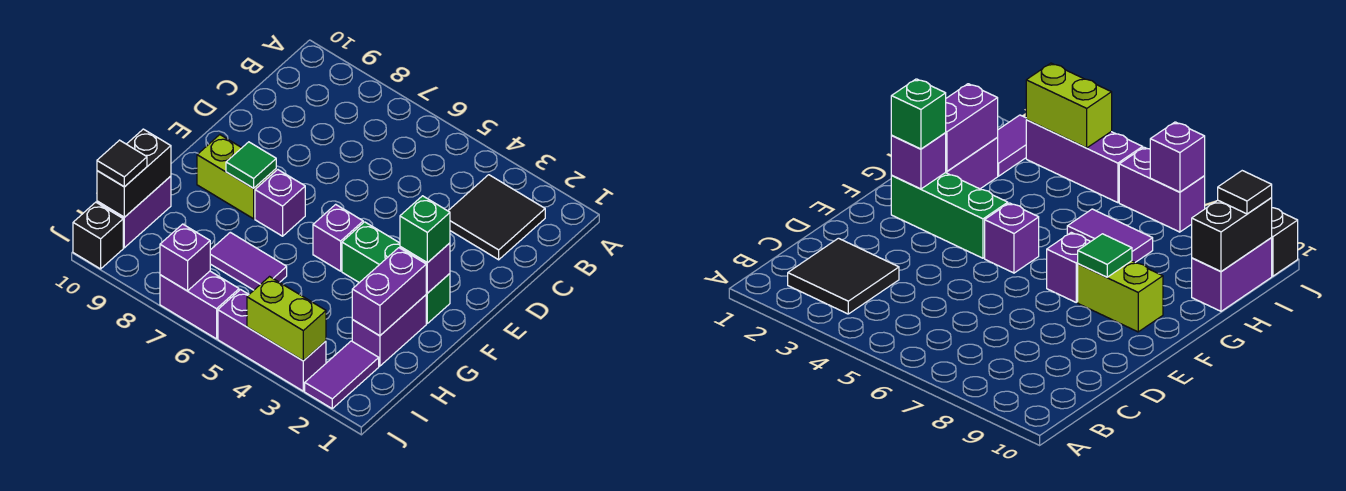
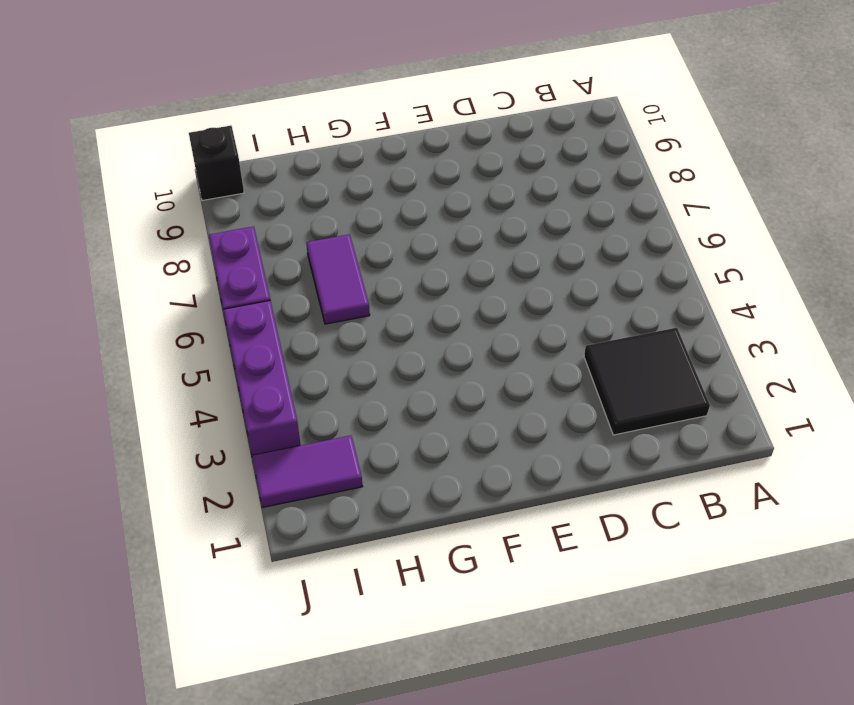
none -> green 1x3 brick [342,222,450,323]
none -> purple 1x1 brick [313,204,363,271]
none -> purple 1x1 brick [255,170,305,236]

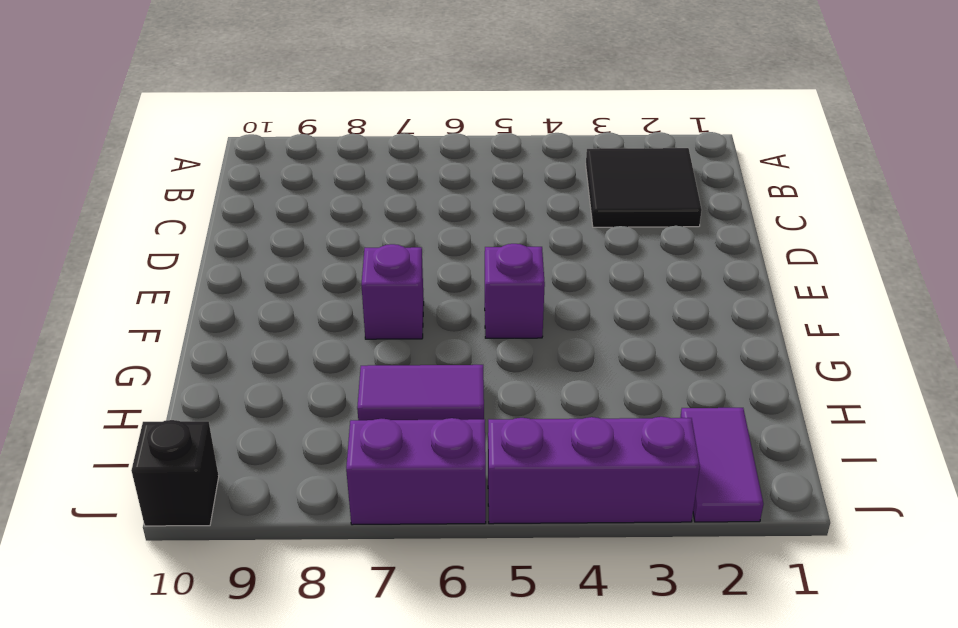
none -> green 1x3 brick [342,222,450,323]
none -> lime 1x2 brick [197,135,276,219]
none -> purple 1x2 brick [352,295,426,366]

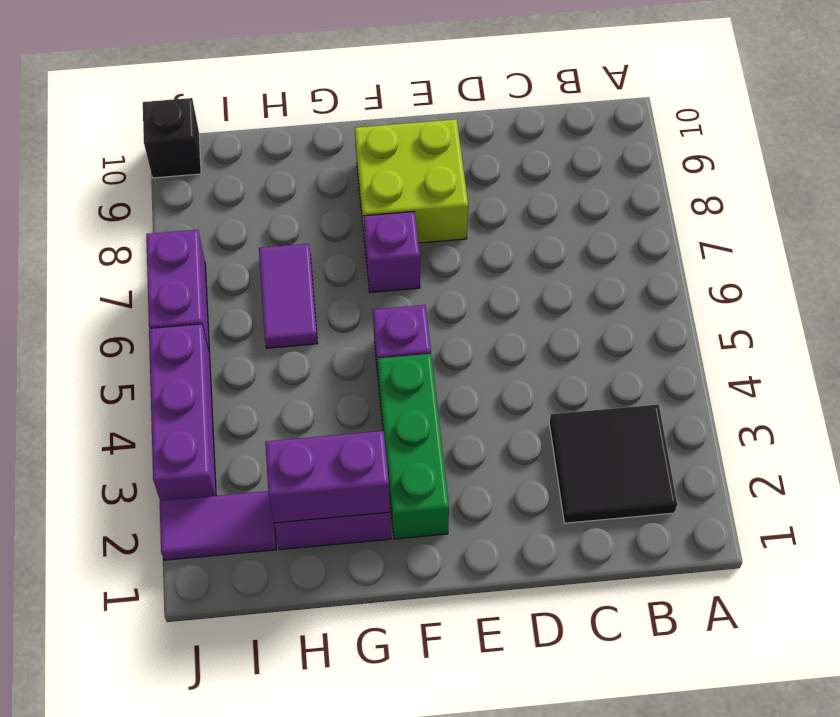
lime 2x2 brick [355,119,468,243] -> lime 1x2 brick [197,135,276,219]
none -> purple 1x2 brick [97,176,171,248]
none -> purple 1x1 brick [400,243,450,293]
none -> green 1x1 tile [226,142,276,188]

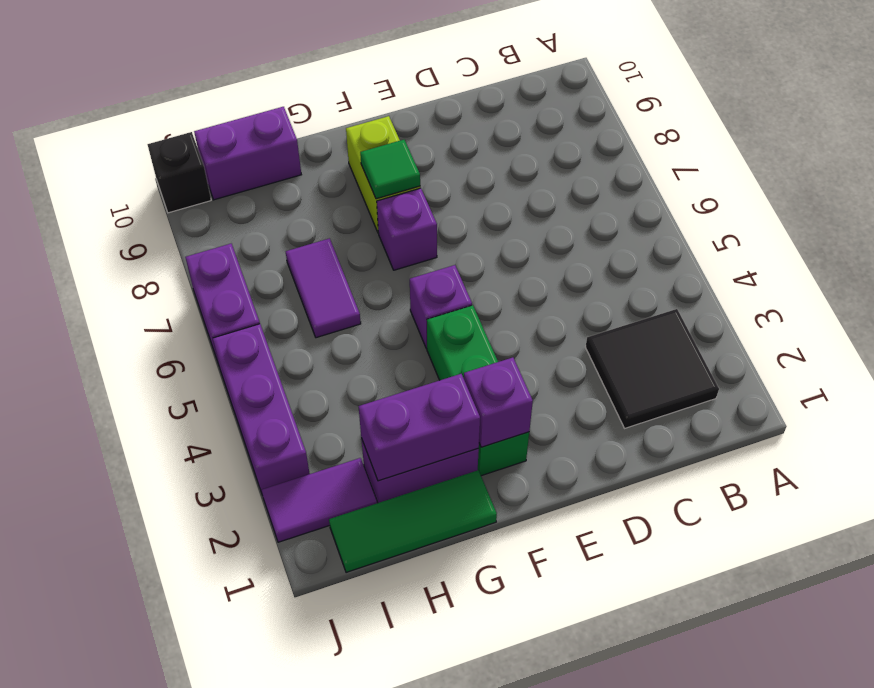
green 1x3 tile [329,470,497,573] -> none
none -> black 1x2 brick [97,129,171,217]
none -> lime 1x2 brick [247,277,326,361]
none -> purple 1x1 brick [160,224,210,291]

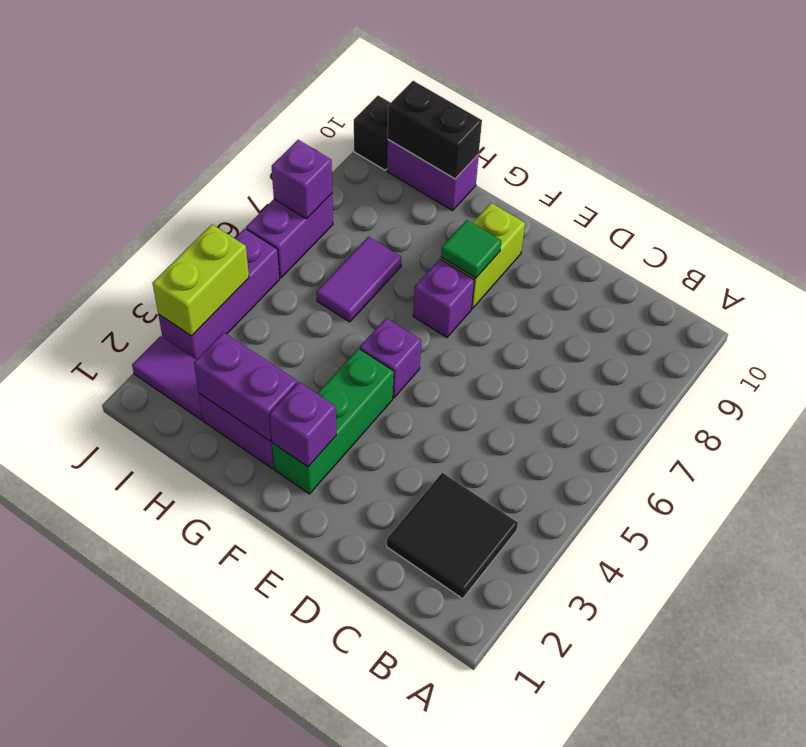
none -> green 1x1 brick [400,196,450,263]
none -> black 1x1 tile [97,140,147,187]

